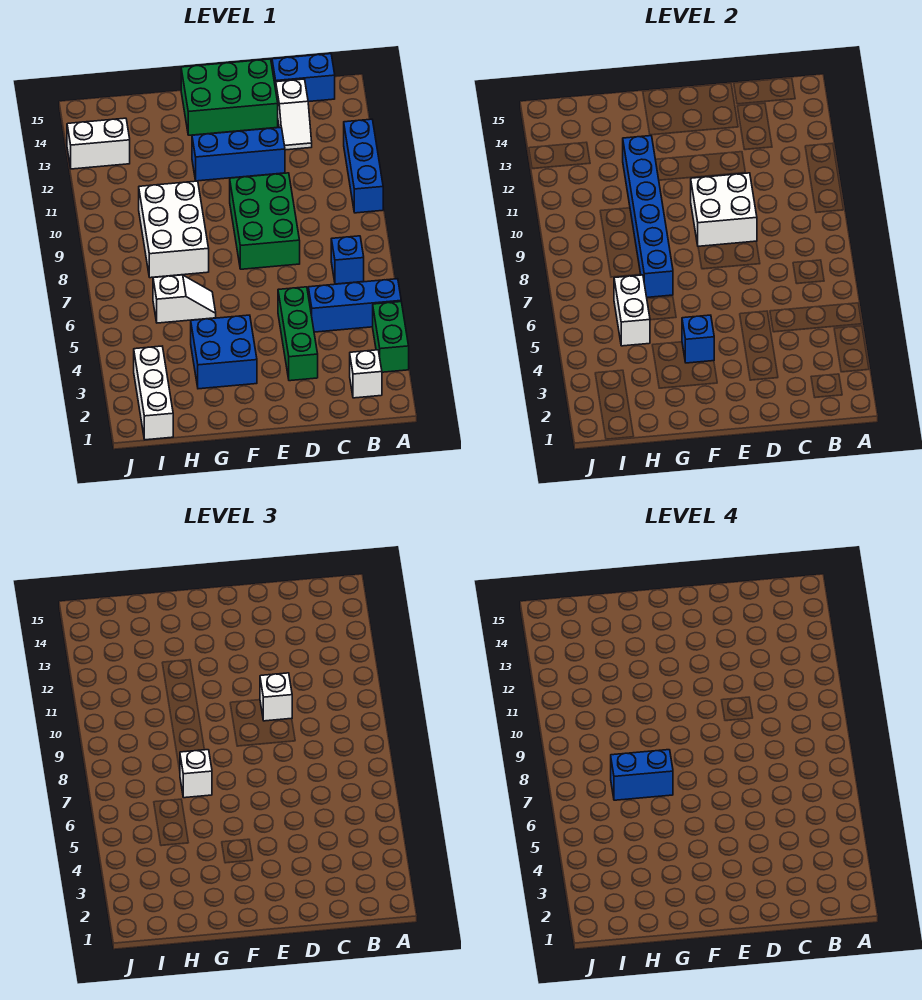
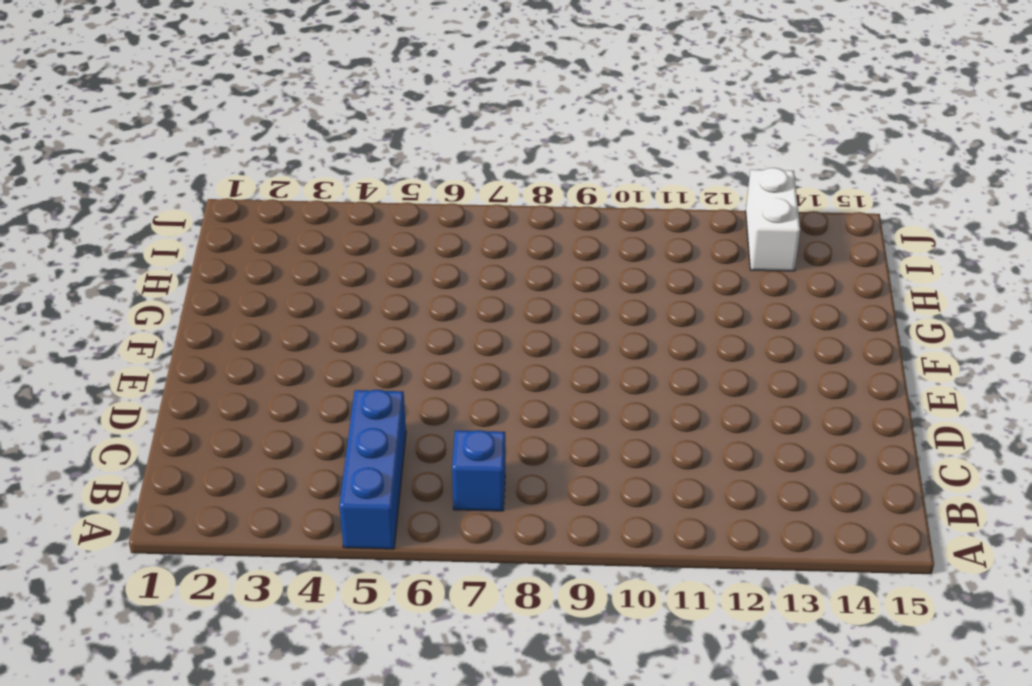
none -> green 1x2 brick [373,302,409,372]
none -> blue 1x3 brick [344,119,383,213]
none -> white 1x1 brick [350,350,382,398]

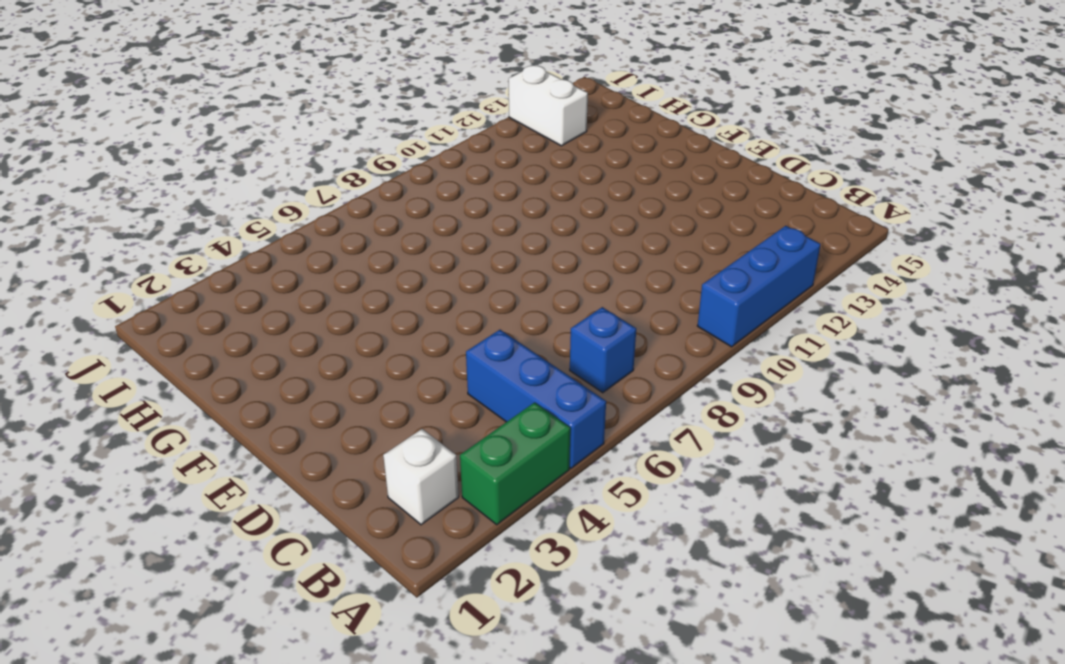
none -> blue 1x2 brick [272,54,335,102]
none -> white 1x2 slope [276,79,312,150]
none -> green 1x3 brick [278,287,318,381]

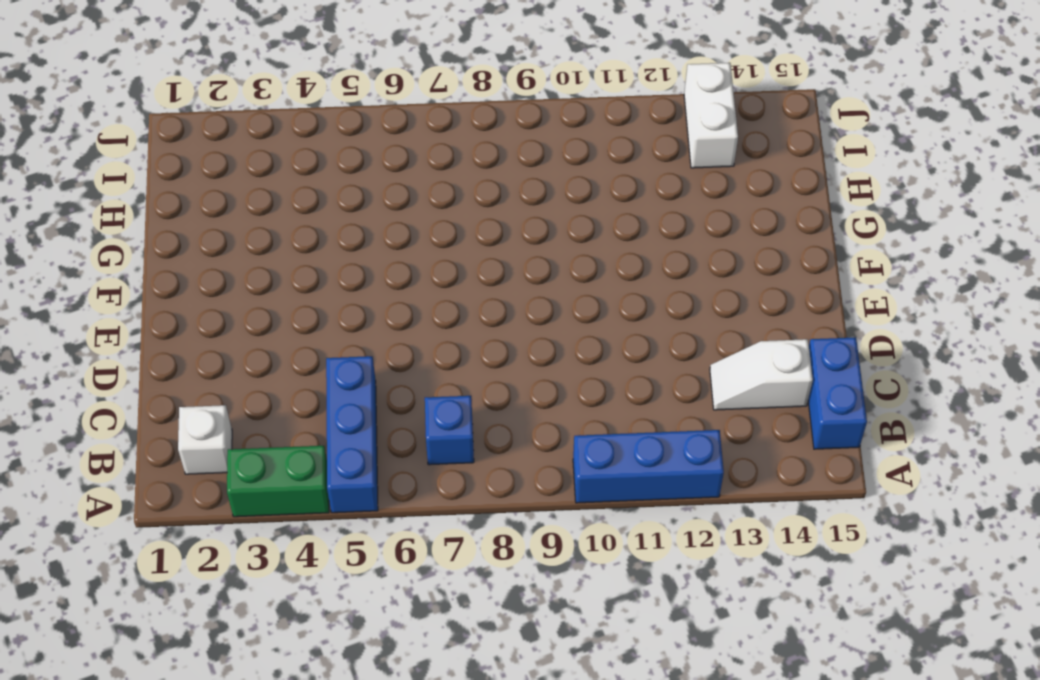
none -> green 1x3 brick [278,287,318,381]
none -> green 2x3 brick [230,173,300,269]
none -> blue 1x3 brick [192,127,285,181]

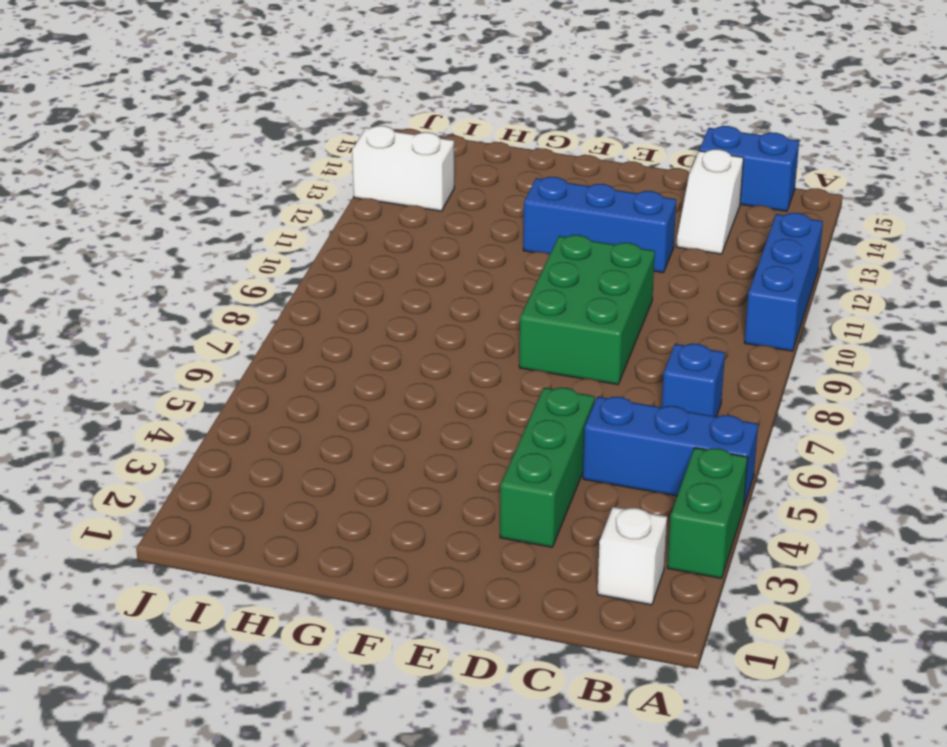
none -> green 2x3 brick [181,59,278,135]
none -> blue 2x2 brick [191,315,257,389]
none -> white 1x2 slope [153,275,216,323]

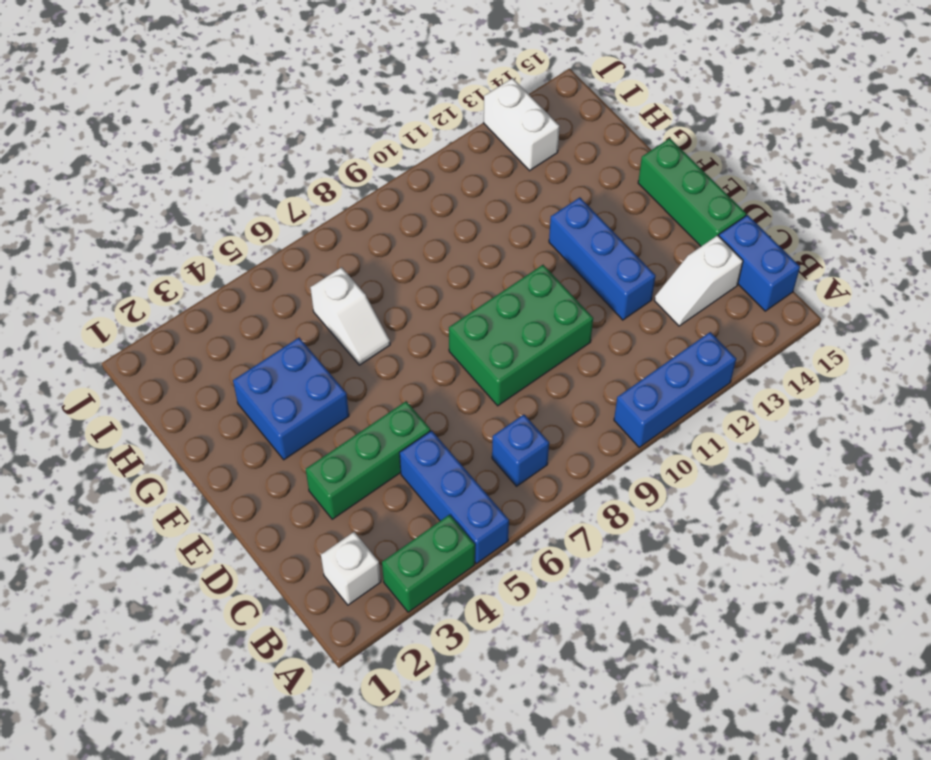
green 1x3 brick [638,138,746,246] -> green 2x3 brick [181,59,278,135]
none -> white 2x3 brick [139,181,209,278]
none -> white 1x3 brick [134,346,173,440]
none -> white 2x2 brick [691,173,757,246]

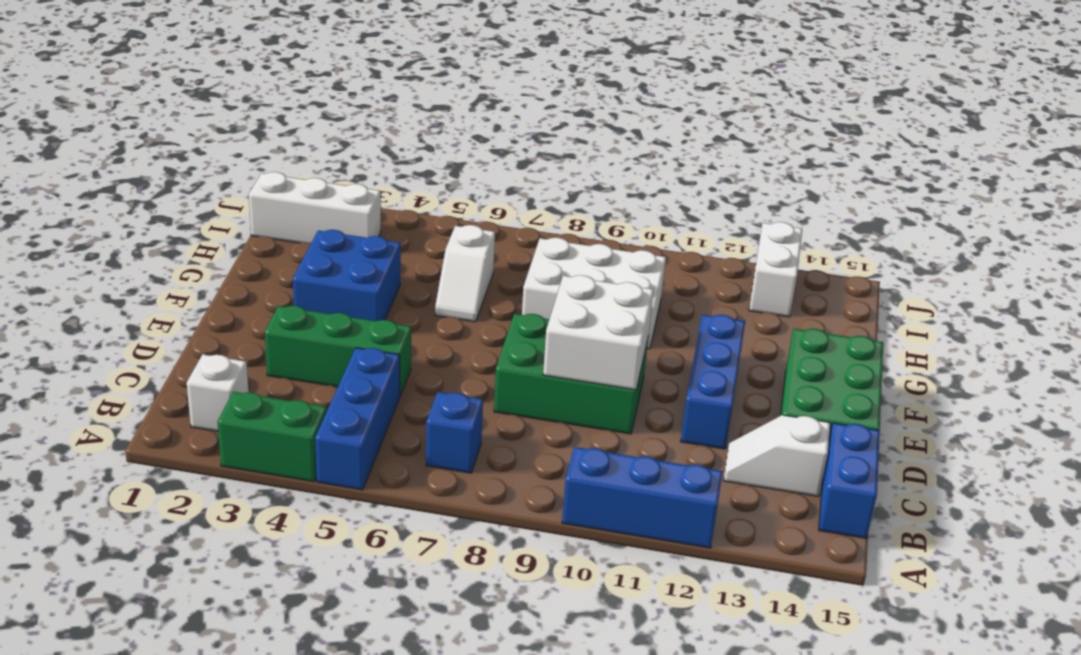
none -> blue 1x1 brick [682,315,714,363]
none -> blue 1x6 brick [623,136,673,297]
none -> white 1x2 brick [614,275,650,346]

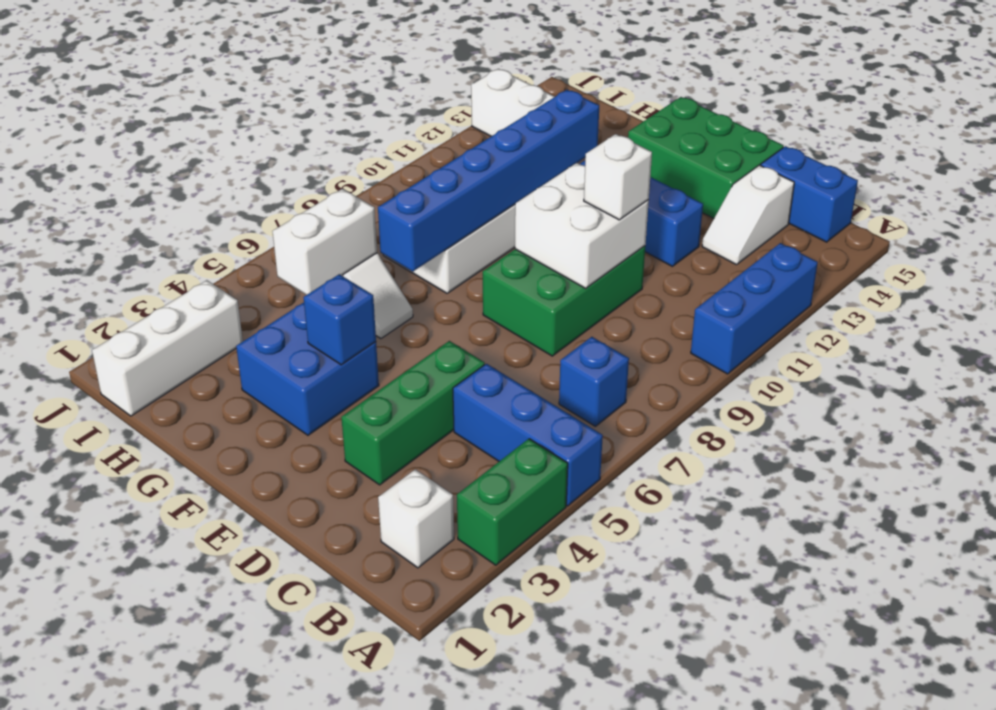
none -> white 1x1 brick [180,750,212,798]
none -> blue 1x2 brick [611,750,673,800]

